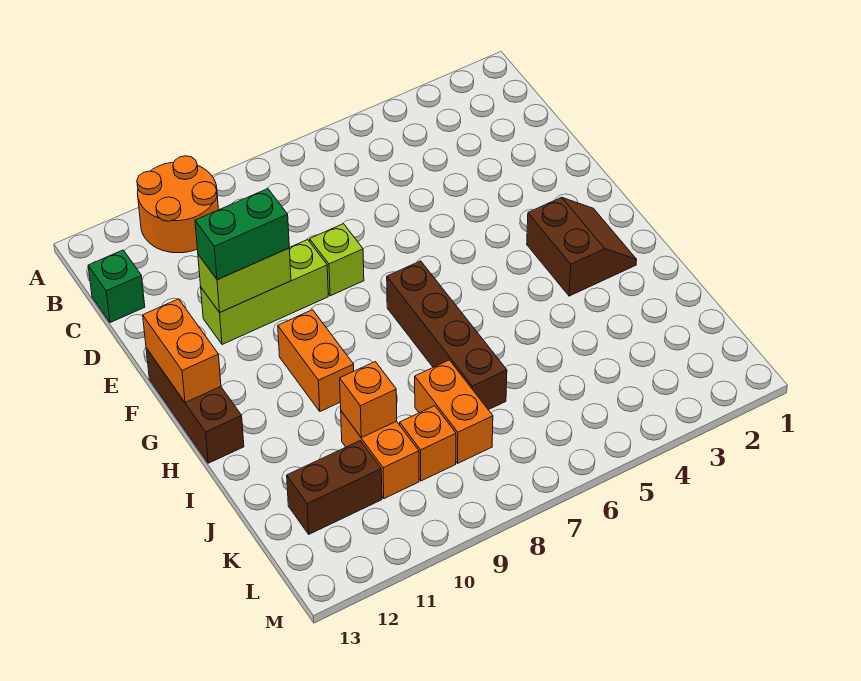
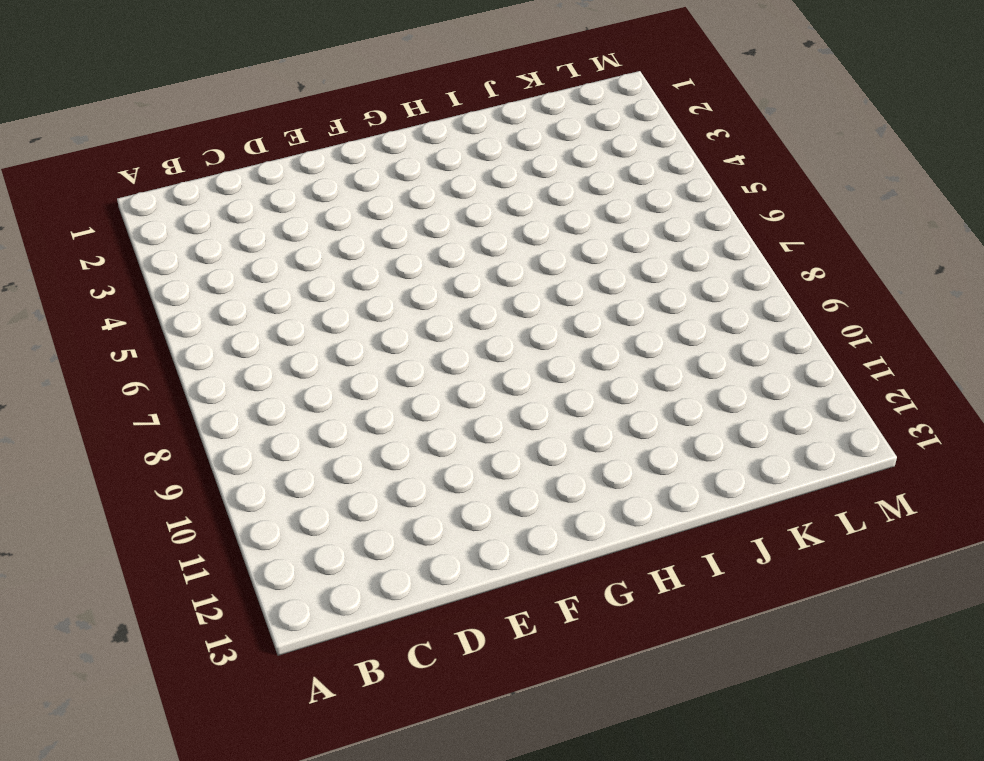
none -> orange 2x2 round brick [137,156,218,253]
none -> green 1x1 brick [88,250,145,323]
none -> lime 1x1 brick [310,224,364,296]

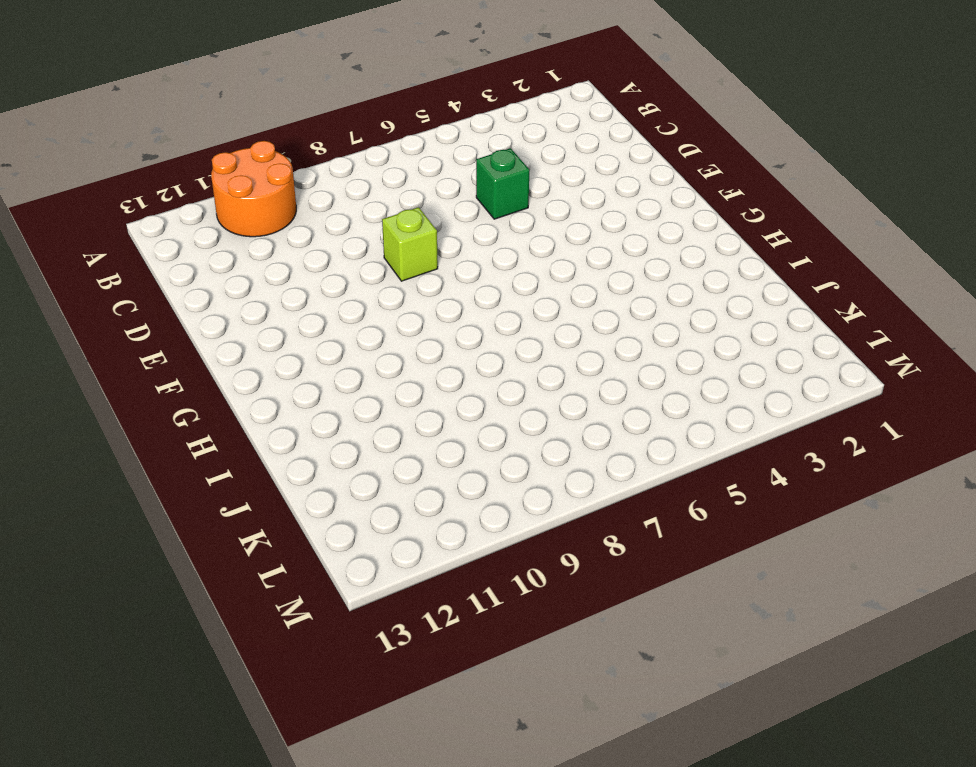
green 1x1 brick [476,148,529,219] -> green 1x1 brick moved to [88,250,145,323]
none -> lime 1x3 brick [201,240,328,345]
none -> brown 1x3 brick [146,348,244,463]
none -> brown 2x2 slope [527,197,637,296]

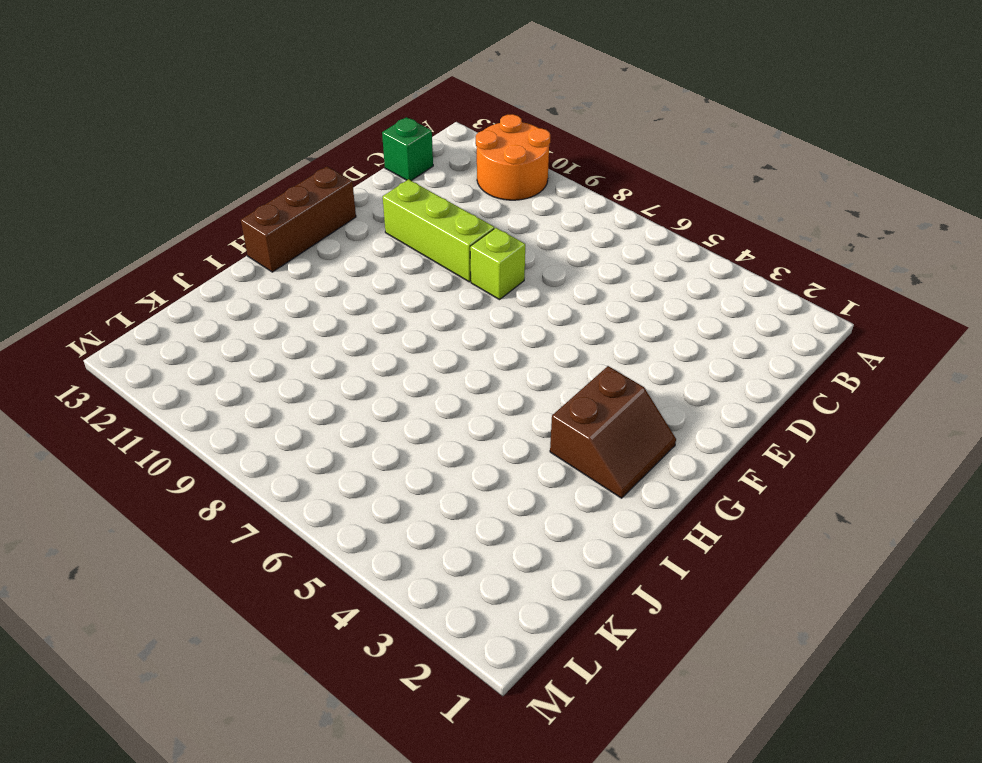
none -> brown 1x4 brick [387,261,507,410]
none -> orange 1x2 brick [278,310,354,411]
none -> orange 1x2 brick [415,360,493,463]

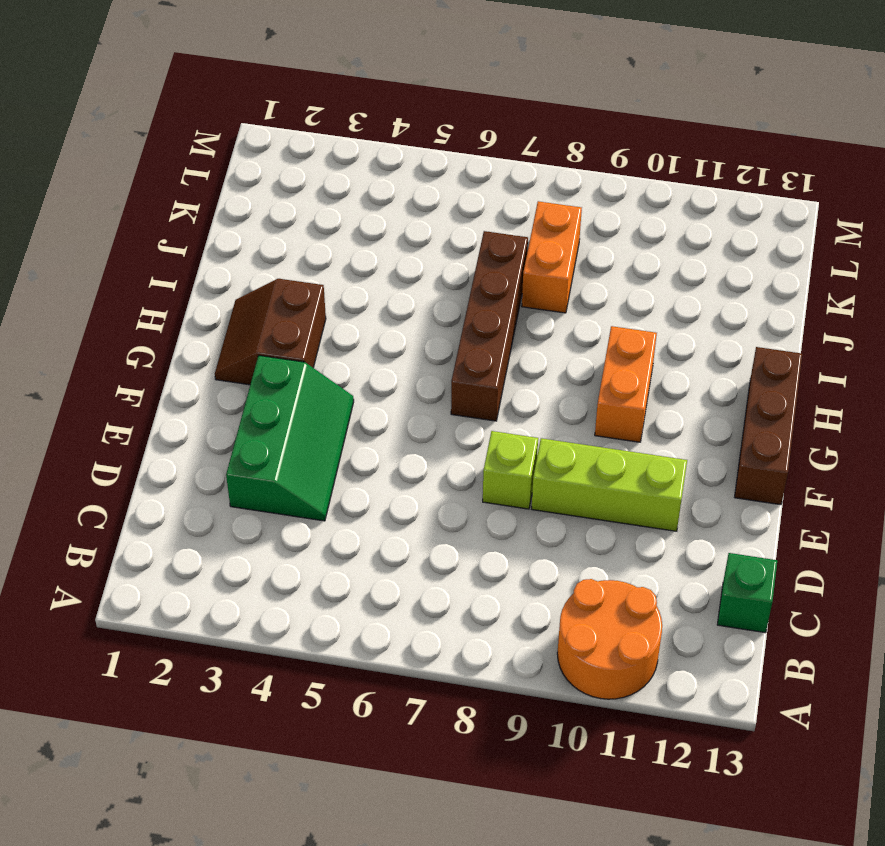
green 2x3 slope [226,355,354,521] -> none
none -> orange 1x2 brick [341,411,419,499]
none -> orange 1x1 brick [400,406,456,481]
none -> brown 1x2 brick [287,441,382,534]

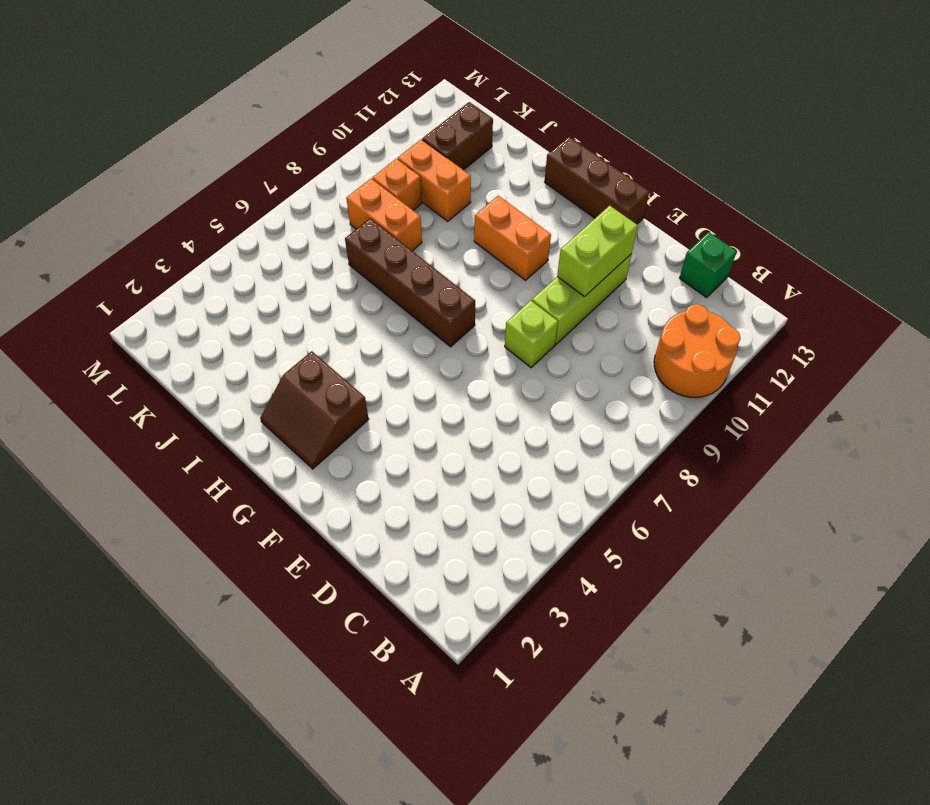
none -> orange 1x2 brick [143,299,221,403]
none -> orange 1x1 brick [340,362,397,438]
none -> green 1x2 brick [195,189,289,280]

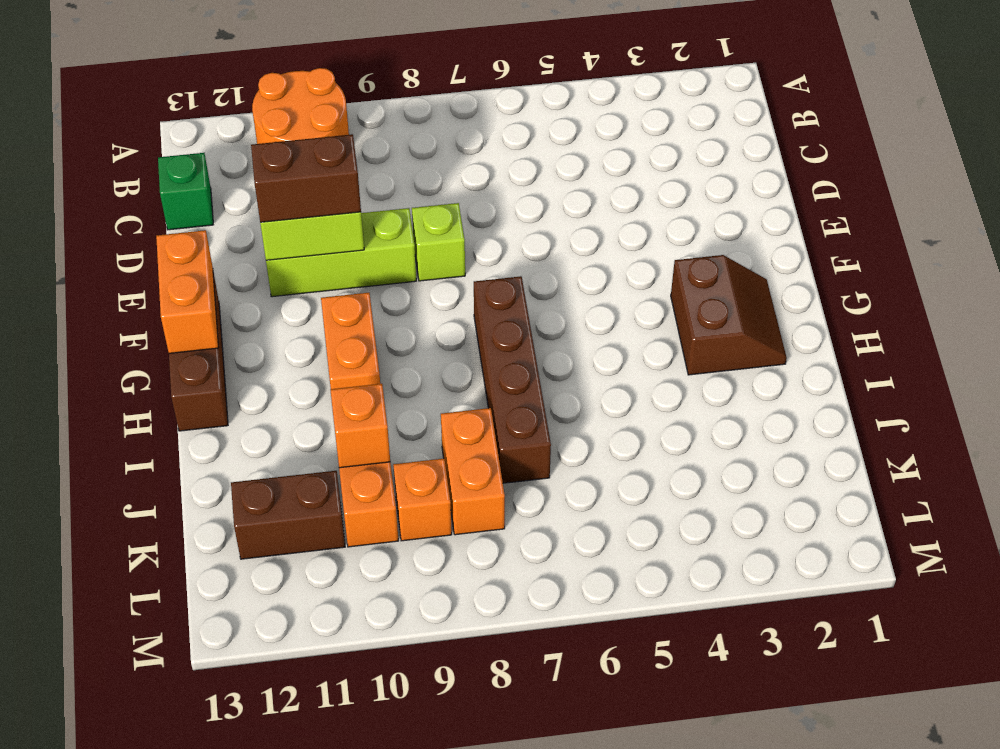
brown 1x2 brick [251,134,361,222] -> green 1x2 brick [195,189,289,280]

